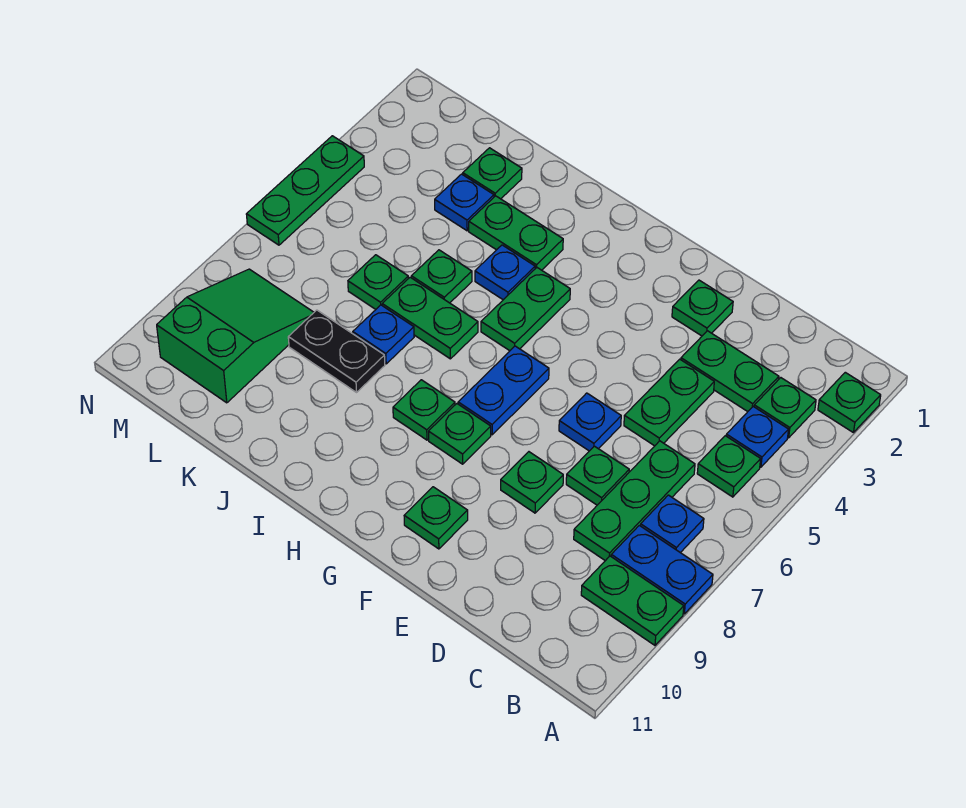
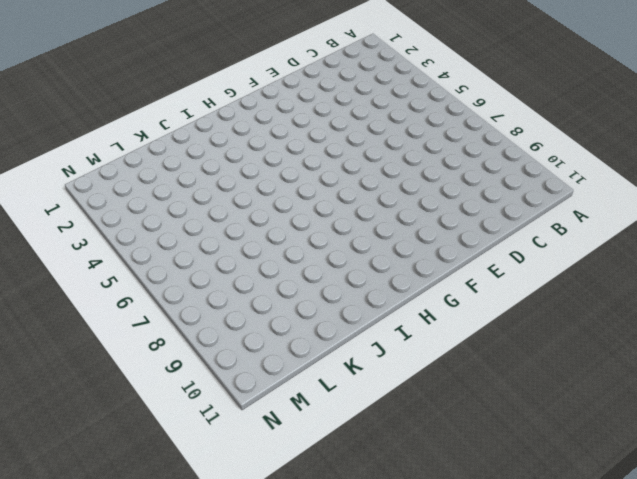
none -> green 1x1 plate [818,372,881,432]
none -> blue 1x2 plate [611,525,713,614]
none -> green 1x2 plate [581,556,684,645]
none -> green 1x1 plate [754,378,816,438]

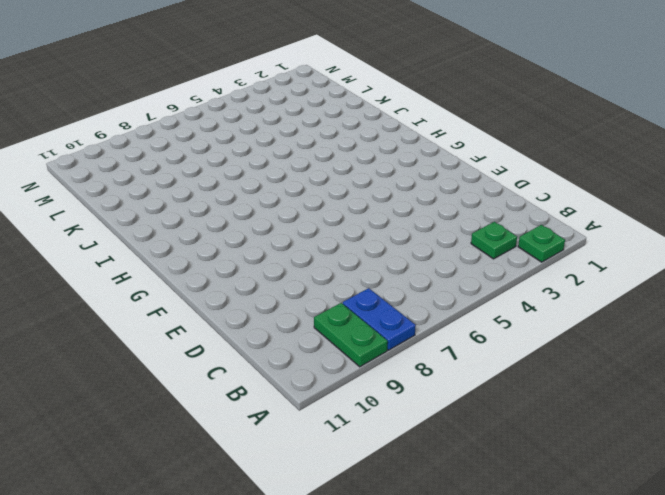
none -> blue 1x1 plate [726,407,788,467]
none -> green 1x1 plate [697,436,761,497]
none -> blue 1x1 plate [641,495,704,553]
none -> green 1x2 plate [681,331,779,412]

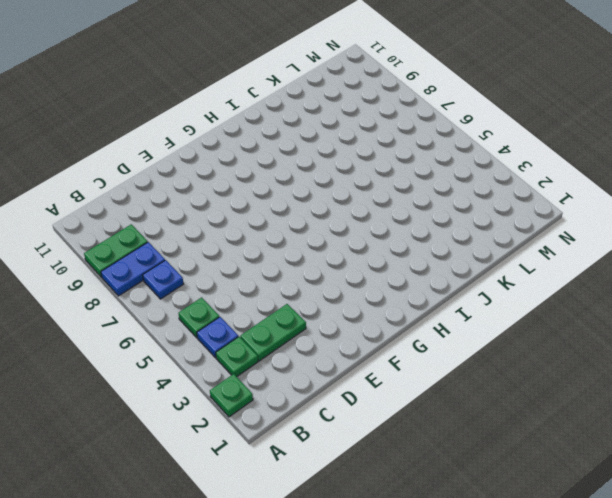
none -> green 1x3 plate [574,441,695,561]
none -> green 1x2 plate [624,359,714,446]
none -> green 1x1 plate [566,446,629,505]
none -> green 1x1 plate [672,280,733,336]

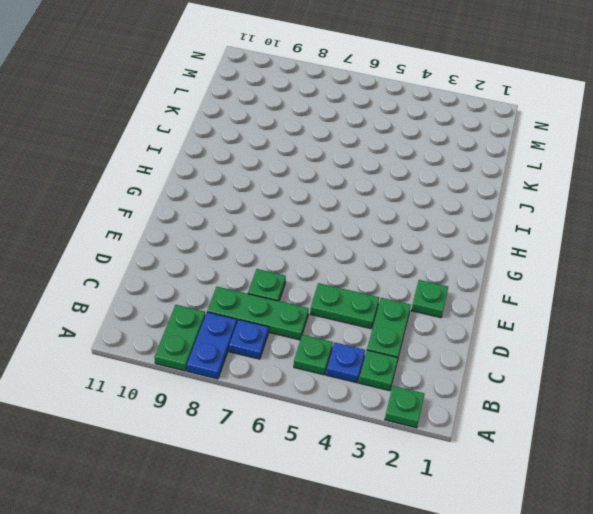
none -> blue 1x1 plate [559,393,621,451]
none -> green 1x1 plate [501,452,563,513]
none -> green 1x1 plate [404,487,468,549]
none -> blue 1x2 plate [458,346,549,435]

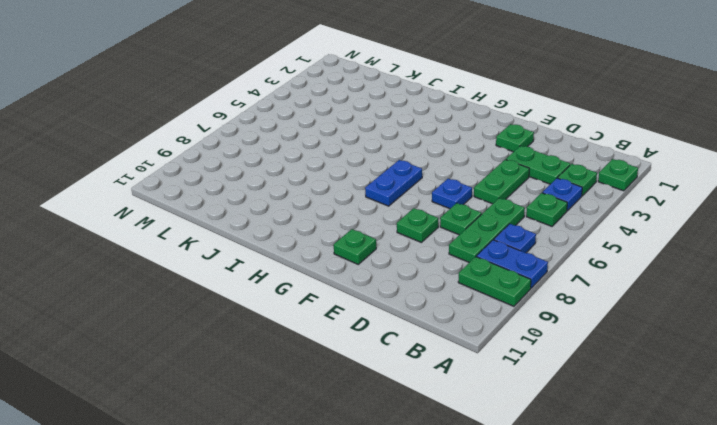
none -> green 1x1 plate [429,404,491,464]
none -> green 1x2 plate [481,268,570,351]
none -> green 1x1 plate [393,380,455,440]
none -> green 1x2 plate [469,196,563,270]

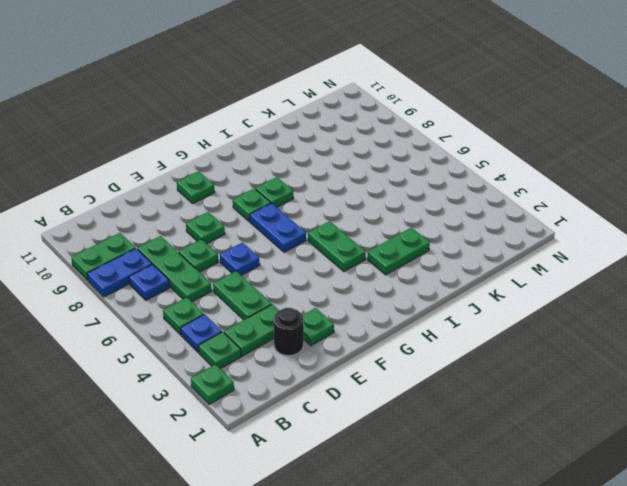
black 1x1 round brick [273,308,304,356] -> none
none -> blue 1x1 plate [475,245,535,300]
none -> green 1x2 plate [382,277,478,359]
none -> green 1x1 plate [411,250,472,303]
none -> blue 1x1 plate [353,305,414,364]

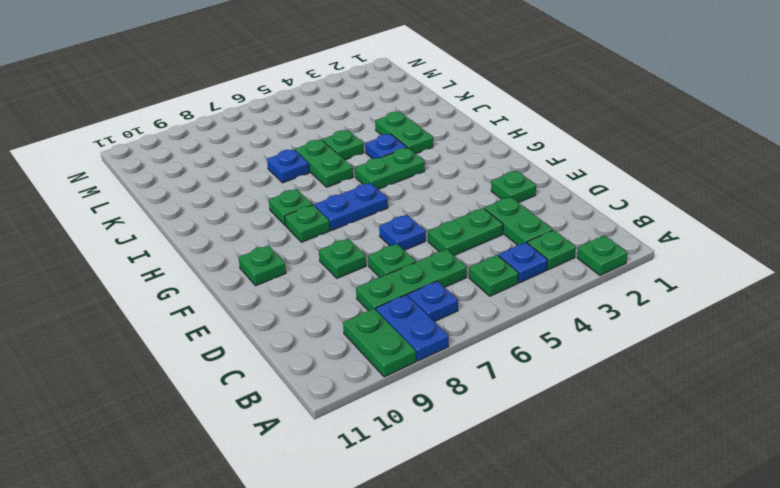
none -> black 1x2 plate [288,310,385,392]
none -> green 1x1 plate [463,148,522,199]
none -> blue 1x1 plate [435,174,494,231]
none -> green 1x1 plate [348,255,408,309]

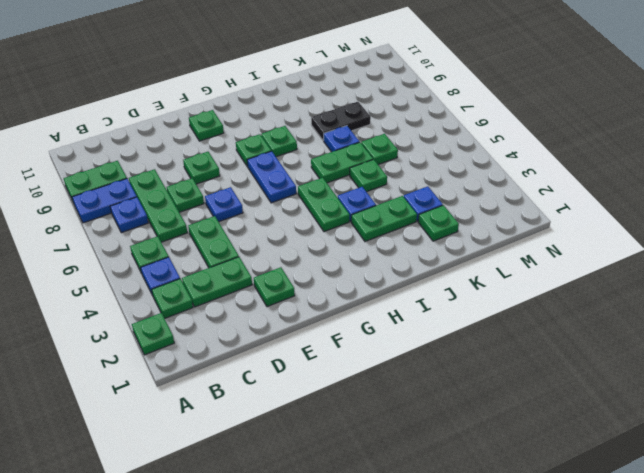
none -> green 2x3 slope [157,269,314,403]
none -> green 1x3 plate [246,136,364,245]

